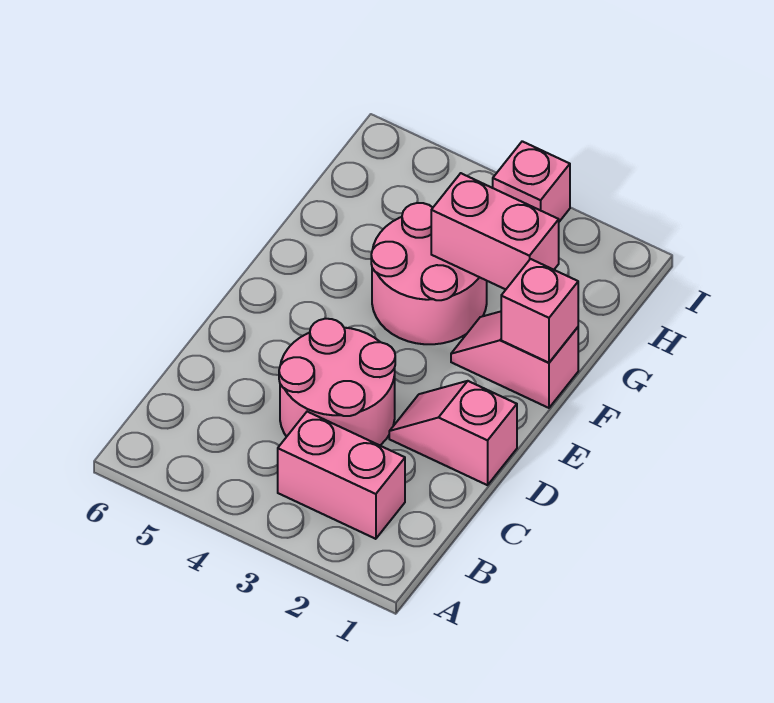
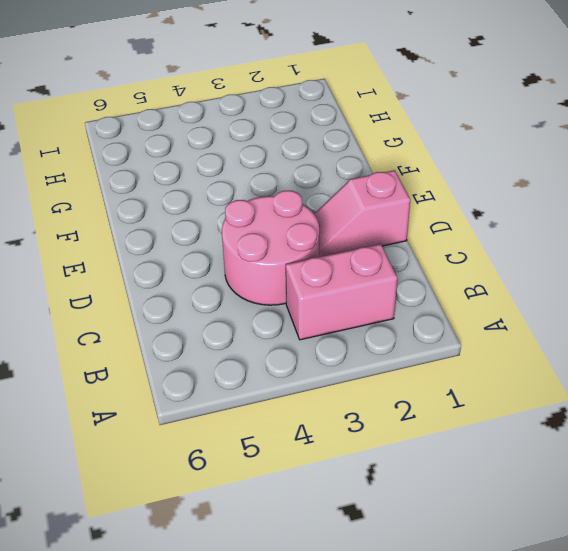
none -> pink 1x2 slope [451,312,578,408]
none -> pink 2x2 round brick [371,203,487,344]

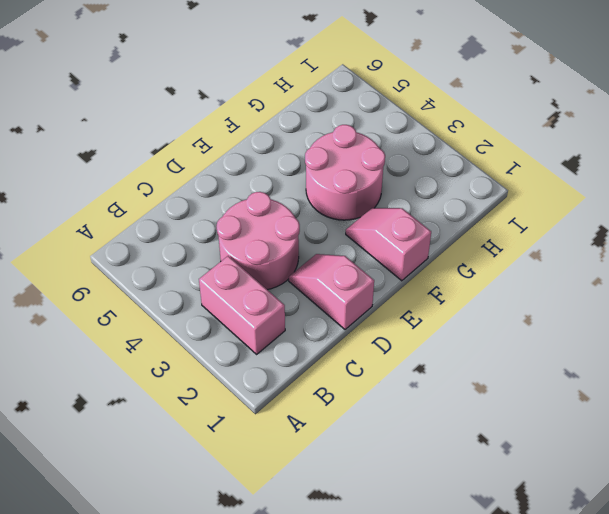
none -> pink 1x1 brick [493,141,570,222]
none -> pink 1x1 brick [501,259,578,363]

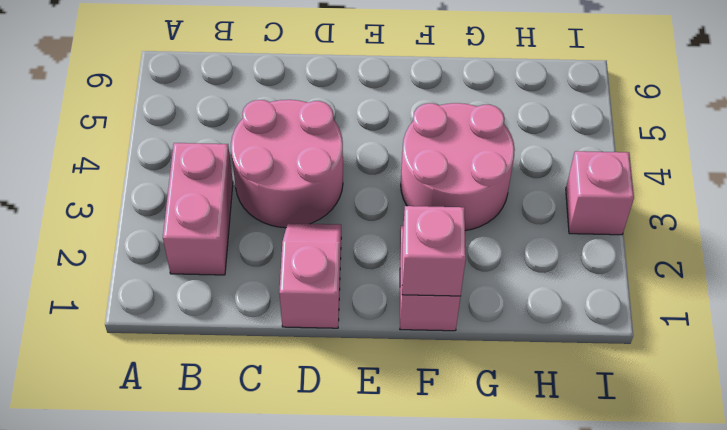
none -> pink 1x2 brick [431,173,559,289]

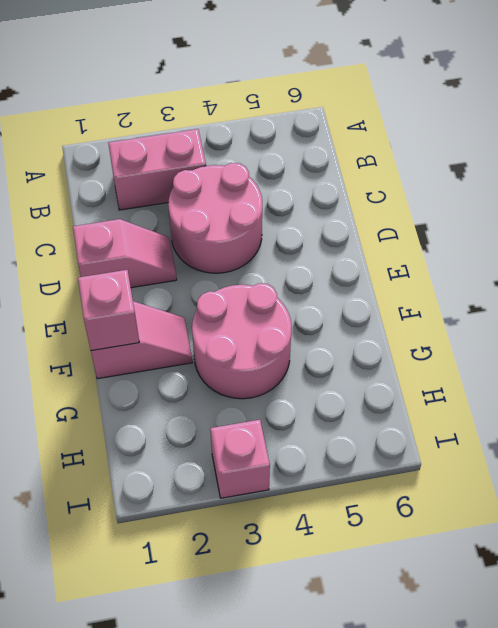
none -> pink 1x2 brick [431,173,559,289]

